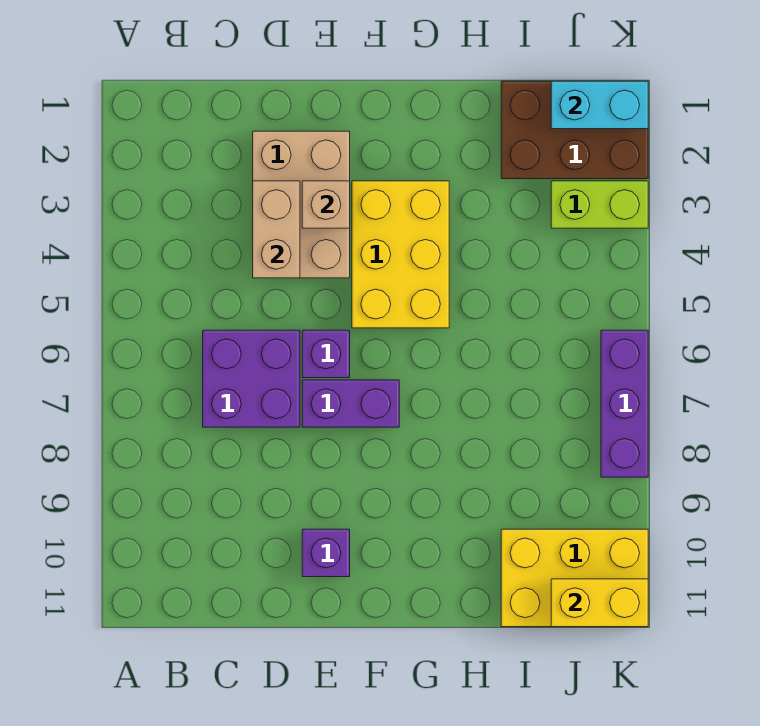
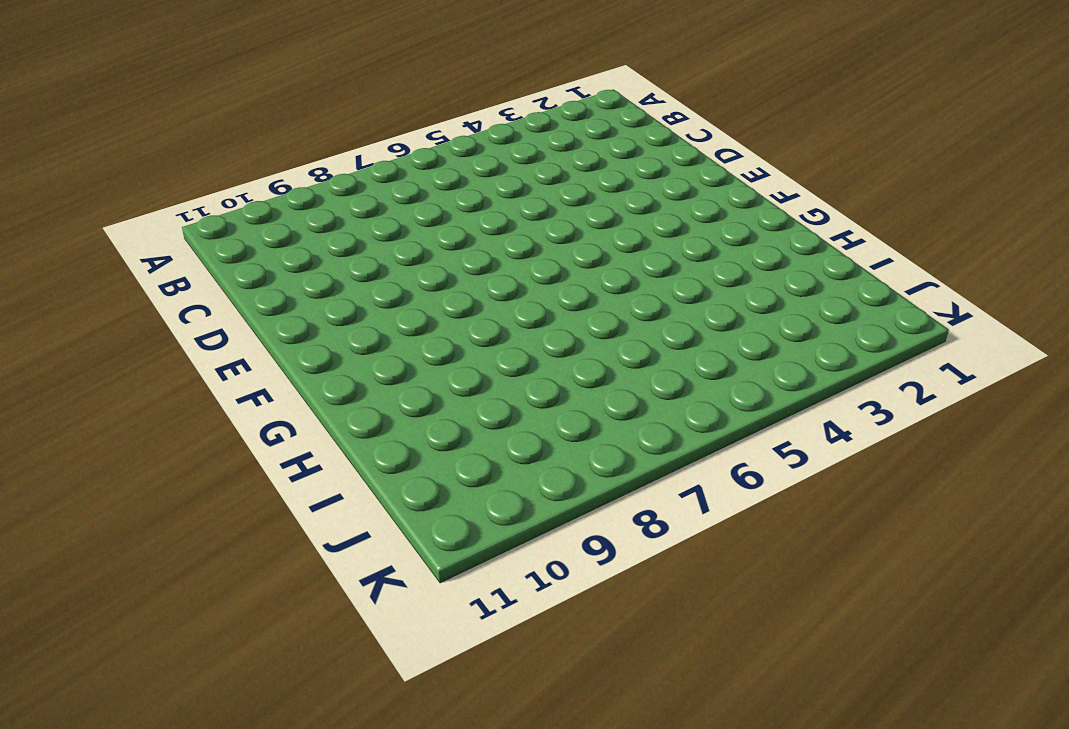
none -> purple 2x2 brick [203,330,300,427]
none -> tan 2x3 brick [253,131,350,278]
none -> purple 1x1 brick [302,330,350,378]

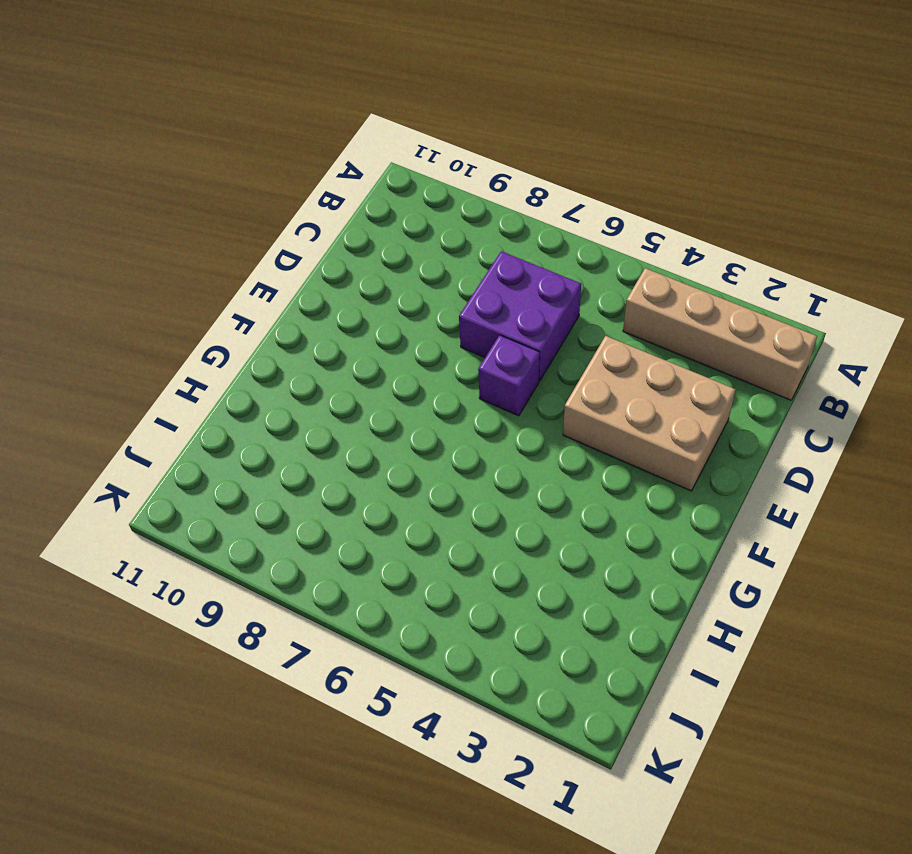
tan 1x4 brick [623,268,817,400] -> none
none -> purple 1x2 brick [302,380,399,427]
none -> purple 1x1 brick [302,529,350,577]
none -> yellow 2x3 brick [352,181,449,328]

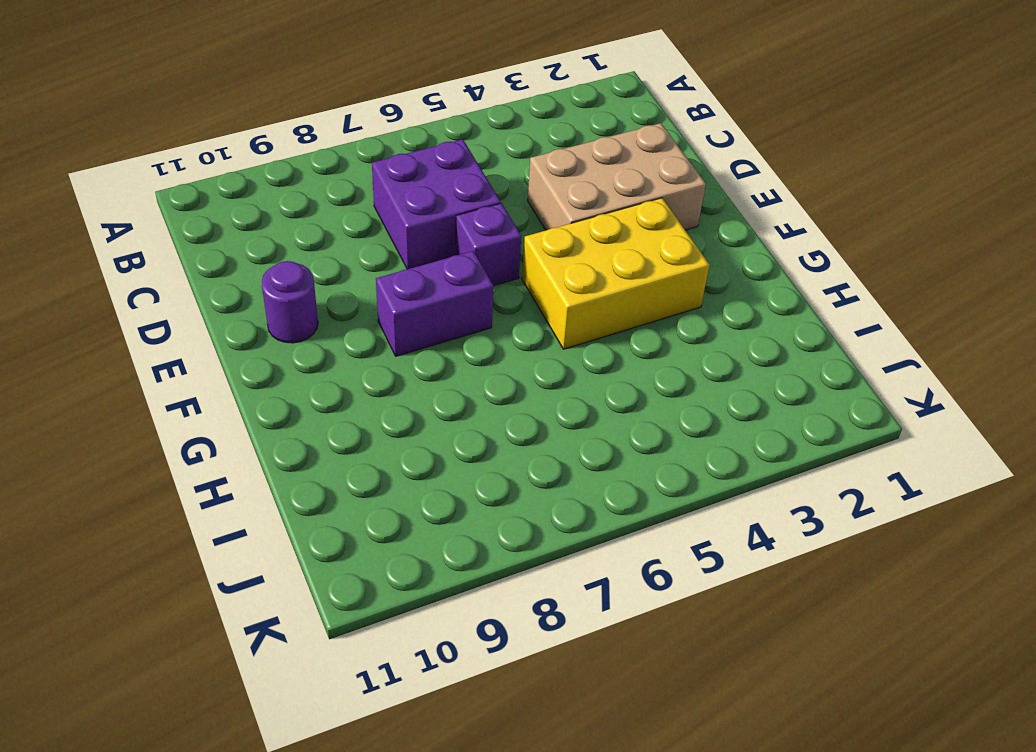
purple 1x1 round brick [261,261,318,343] -> purple 1x1 brick [302,529,350,577]
purple 1x2 brick [376,251,493,356] -> purple 1x2 brick turned to [302,380,399,427]
none -> brown 2x3 brick [501,81,648,179]
none -> yellow 2x3 brick [501,529,648,627]
none -> lime 1x2 brick [551,181,648,228]

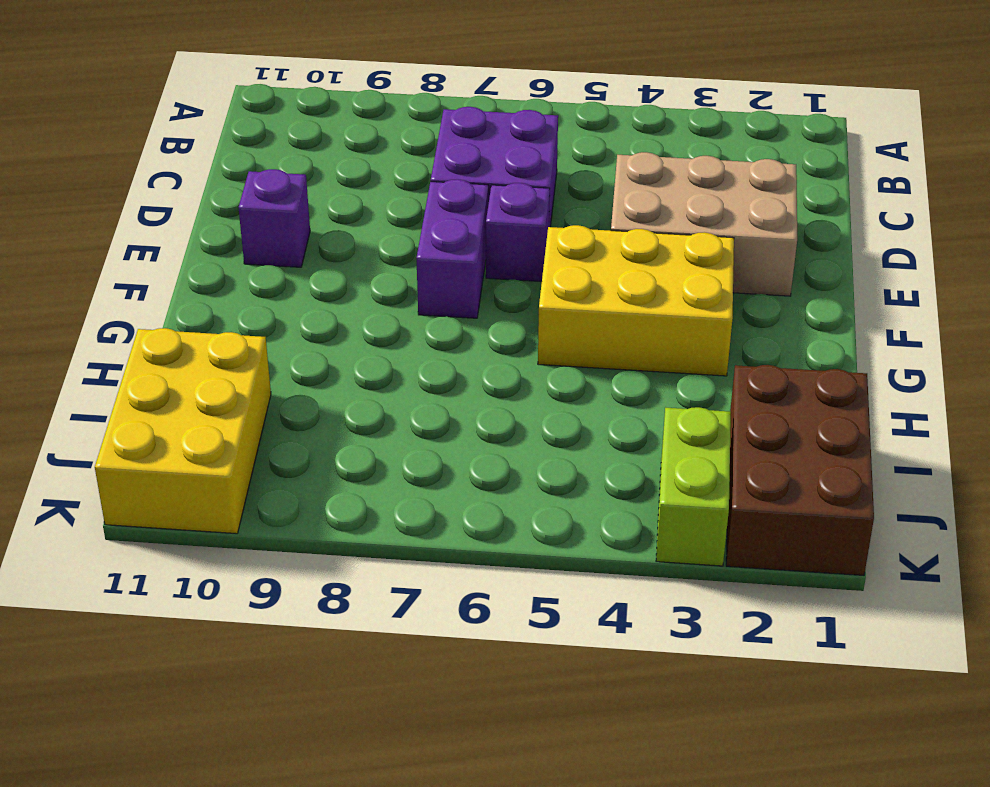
none -> purple 1x3 brick [601,330,648,477]
none -> tan 1x2 brick [253,181,300,278]
none -> tan 1x1 brick [302,181,350,228]

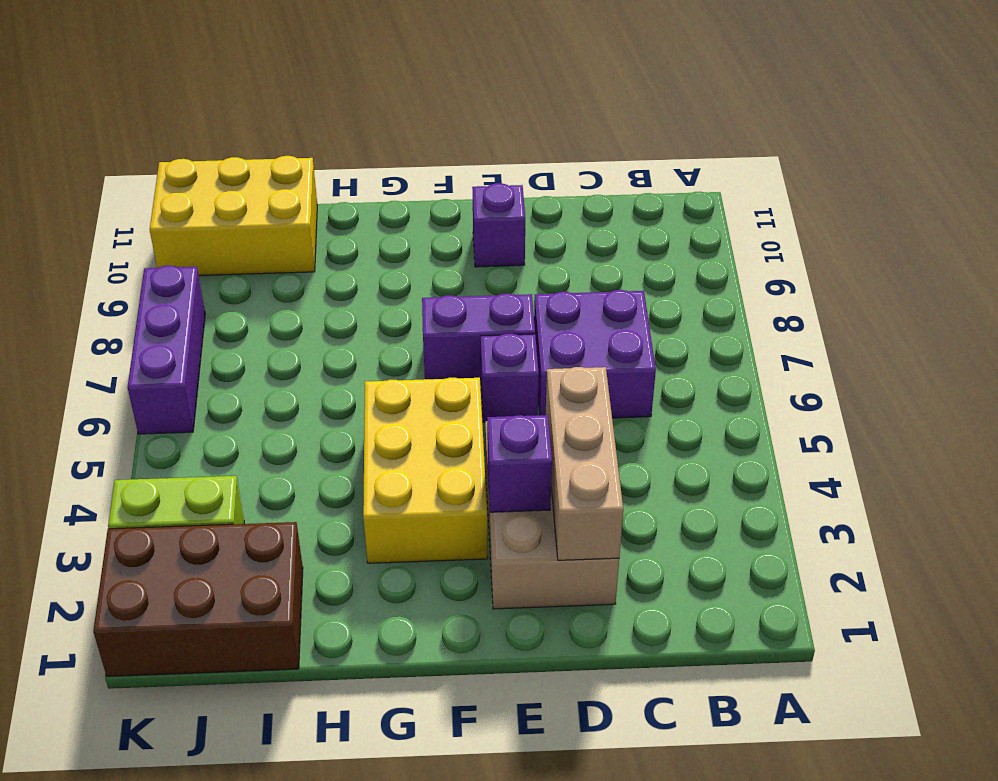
tan 1x3 brick [546,367,623,560] -> tan 1x2 brick [253,181,300,278]
purple 1x1 brick [487,415,552,512] -> tan 1x1 brick [302,181,350,228]
none -> cyan 1x2 brick [551,81,648,129]
none -> yellow 1x2 brick [551,579,648,627]

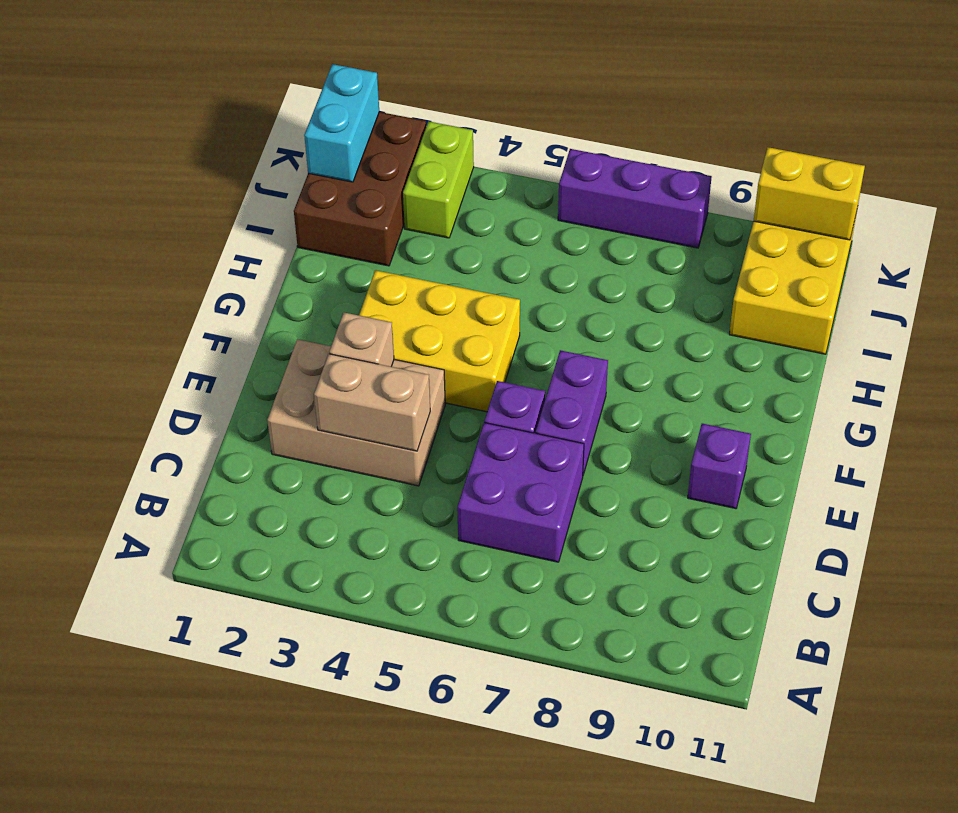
yellow 1x2 brick [754,147,865,240] -> yellow 1x2 brick turned to [551,579,648,627]

